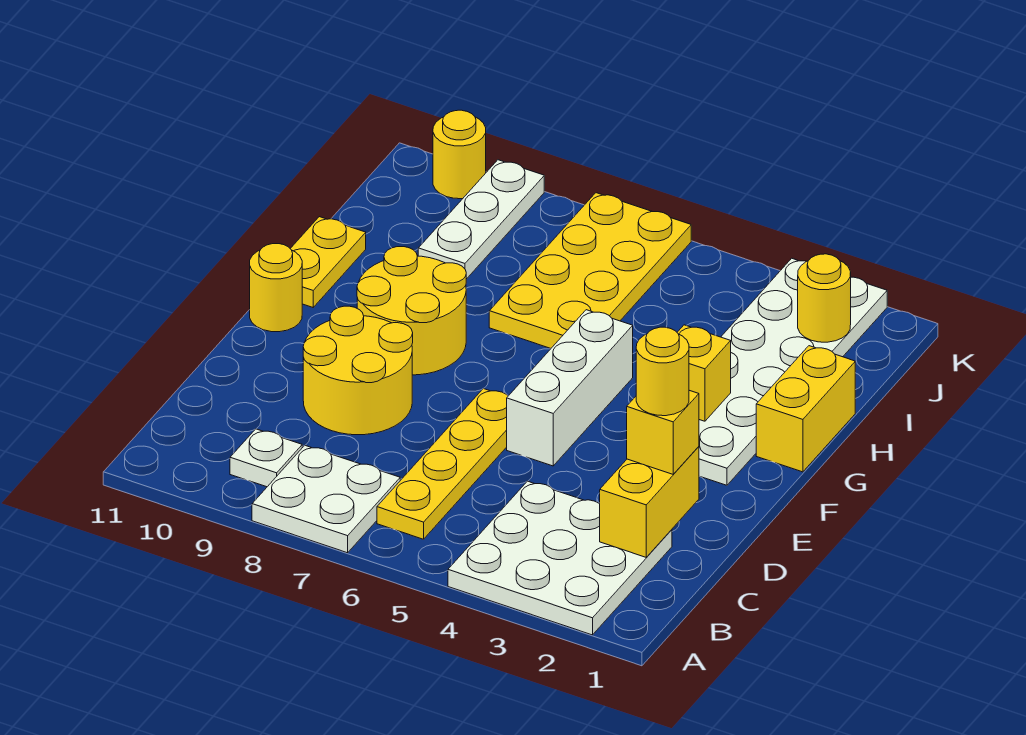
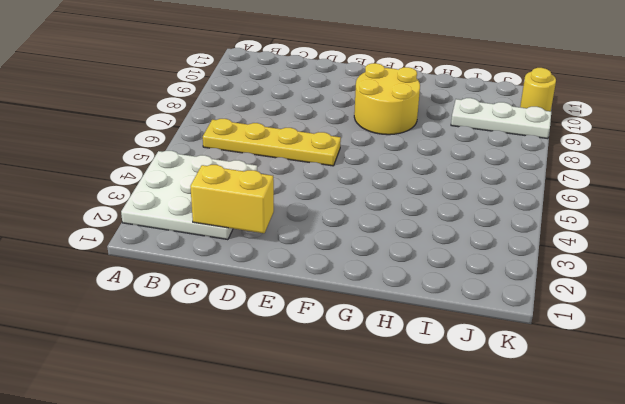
none -> white 2x2 plate [252,445,400,553]
none -> white 1x1 plate [230,429,302,487]
none -> yellow 2x2 round brick [303,306,413,435]

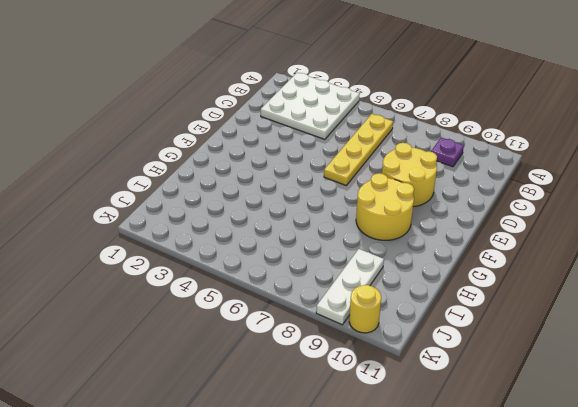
purple 1x1 plate [431,138,464,167] -> white 1x1 plate [230,429,302,487]
none -> white 2x2 plate [252,445,400,553]
none -> white 1x3 brick [507,310,633,466]
none -> white 2x6 plate [699,258,887,485]

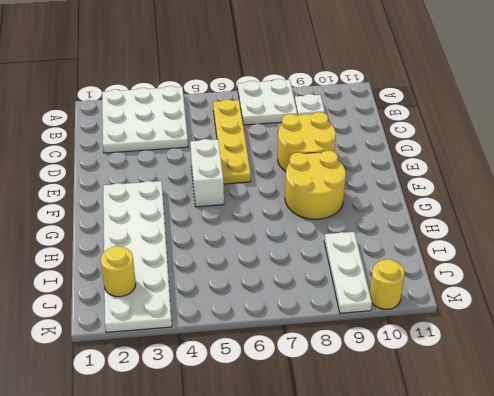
white 1x2 brick [190,139,224,207] -> white 1x3 brick [507,310,633,466]
none -> yellow 1x1 round brick [250,244,302,332]
none -> yellow 1x2 brick [756,346,855,472]
none -> yellow 1x2 plate [290,217,366,307]

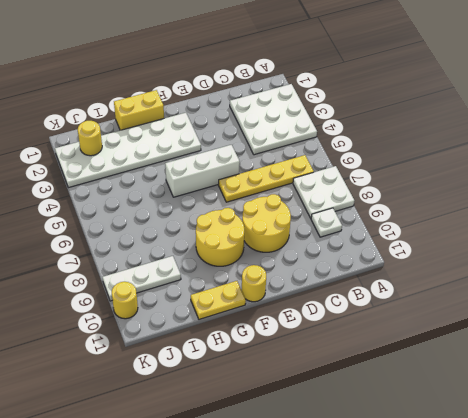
none -> yellow 2x4 plate [489,193,691,348]
none -> yellow 1x2 brick [600,447,699,557]
none -> yellow 1x1 brick [677,325,731,421]

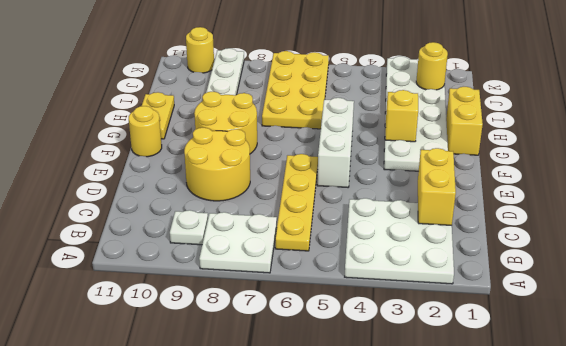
none -> yellow 1x1 brick [627,390,699,474]
none -> yellow 1x1 round brick [636,327,689,416]

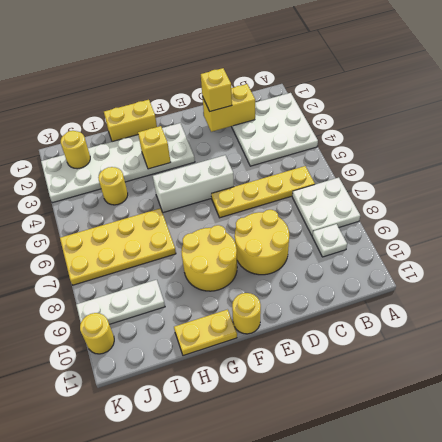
yellow 1x1 round brick [98,167,128,205] -> yellow 1x1 round brick moved to [636,327,689,416]

